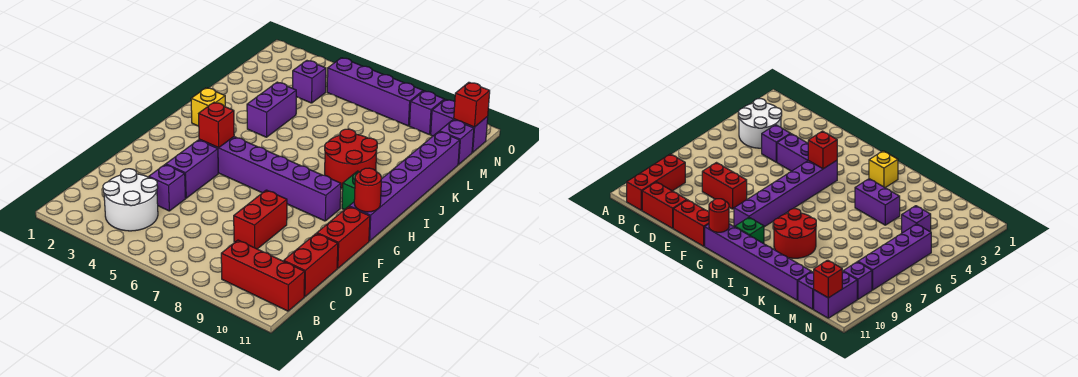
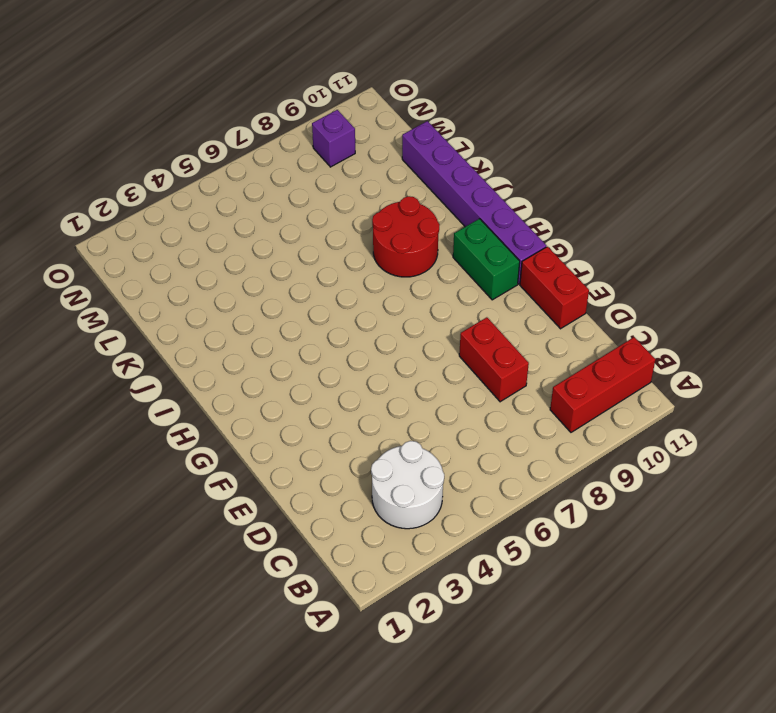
green 1x2 brick [453,219,520,300] -> green 1x1 brick [342,171,359,210]
none -> red 1x2 brick [284,233,338,297]
none -> purple 1x1 brick [149,165,186,211]
none -> purple 1x2 brick [166,140,218,198]

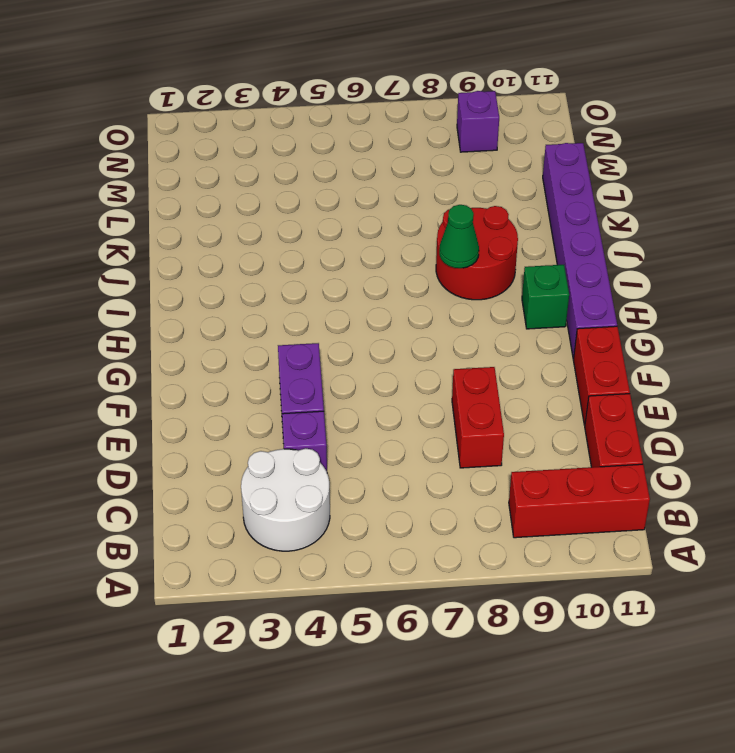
green 1x1 cone [439,205,479,268] -> none
none -> purple 1x6 brick [199,137,341,221]
none -> yellow 1x1 brick [191,88,225,126]
none -> purple 1x2 brick [247,82,296,137]

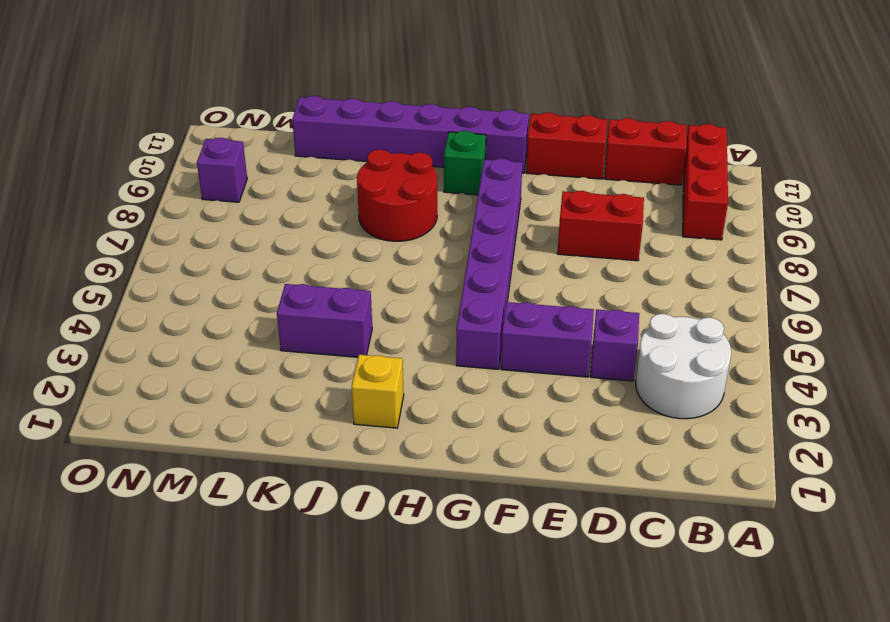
none -> purple 1x1 brick [293,61,326,103]
none -> purple 1x1 brick [439,120,474,164]
none -> purple 1x4 brick [327,58,423,126]

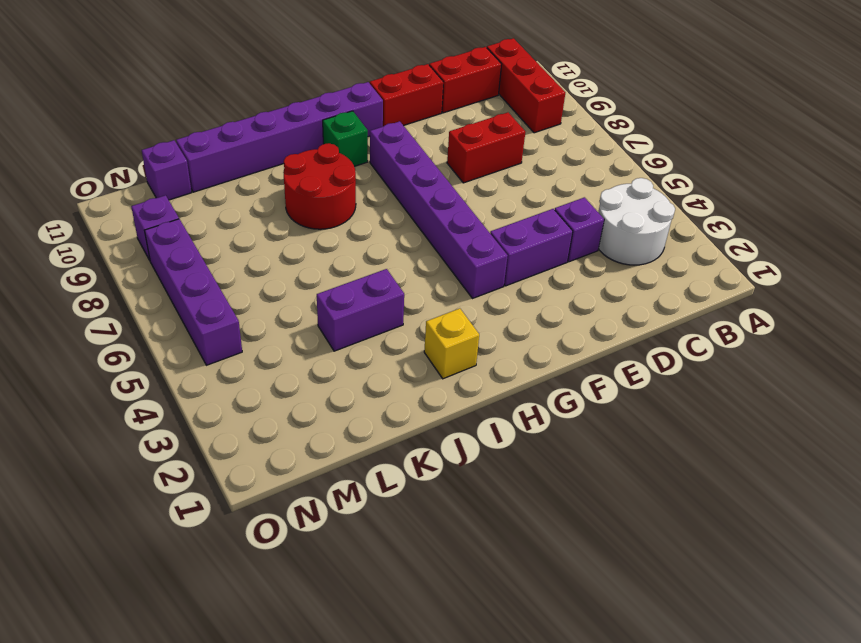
none -> purple 1x1 brick [293,61,326,103]
none -> purple 1x2 brick [431,99,488,152]
none -> red 1x1 brick [199,102,234,148]

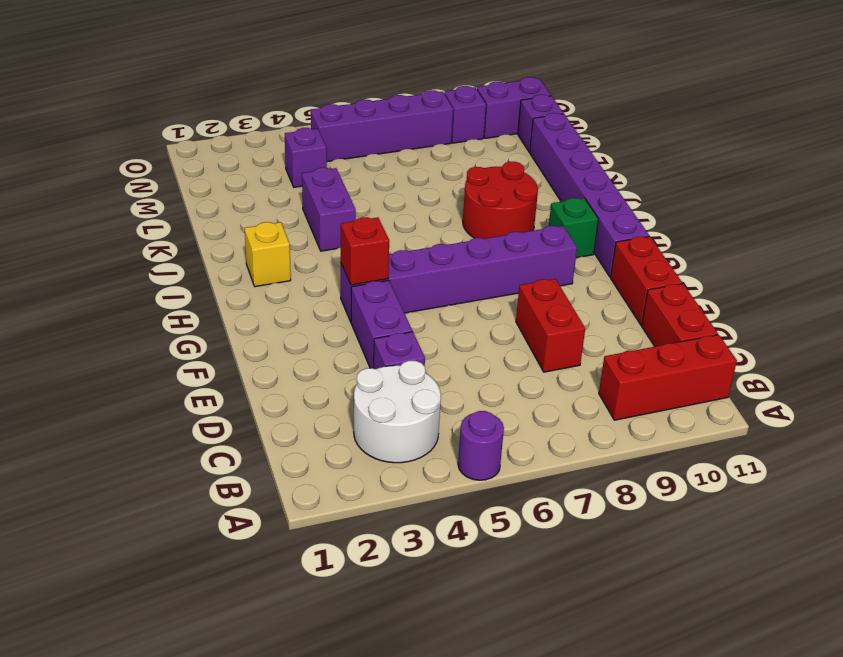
purple 1x1 round brick [458,411,504,480] -> none
none -> red 1x1 round brick [354,168,381,212]
none -> red 1x1 brick [454,82,490,127]

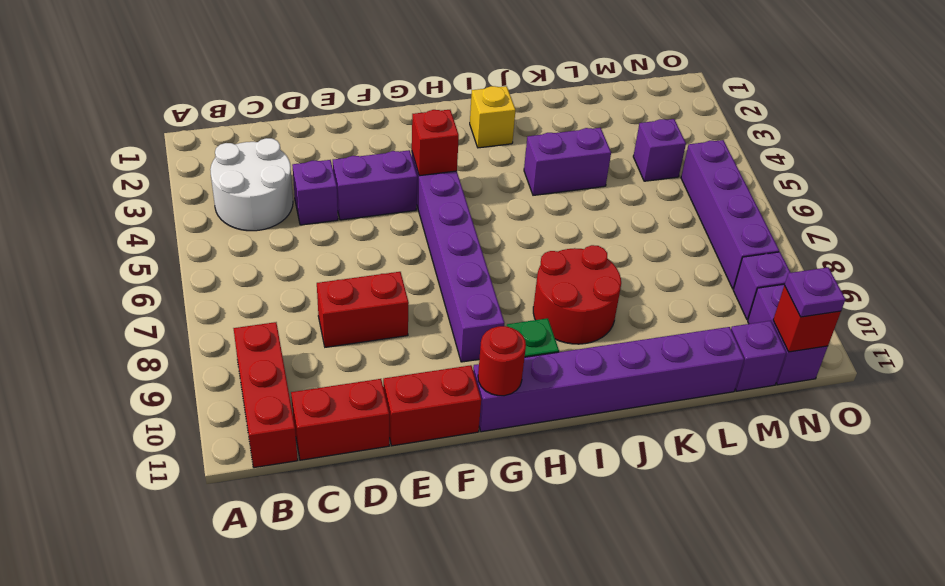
purple 1x1 plate [785,267,845,317] -> none

